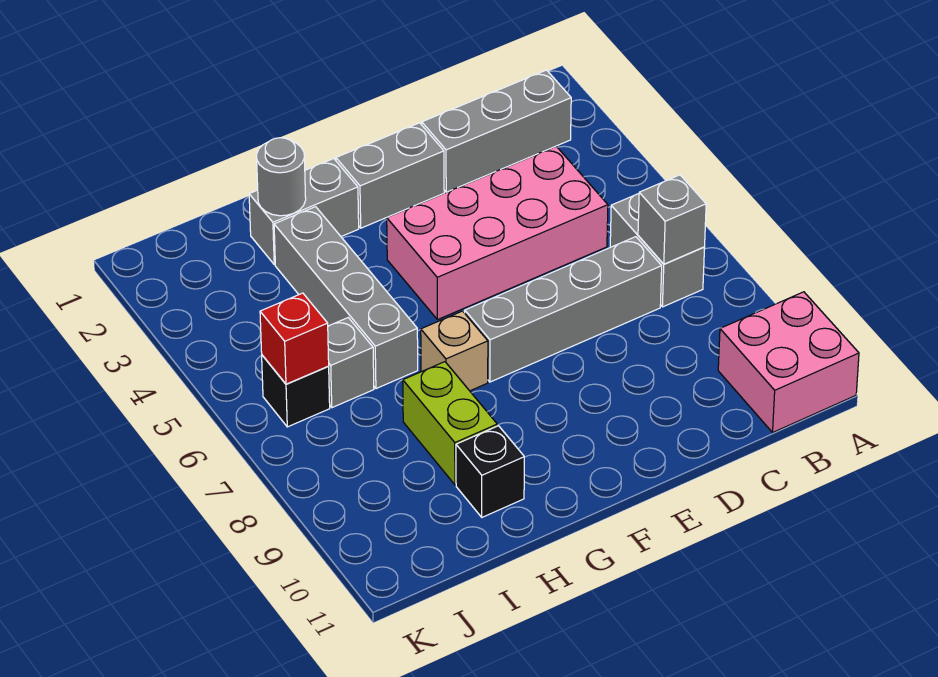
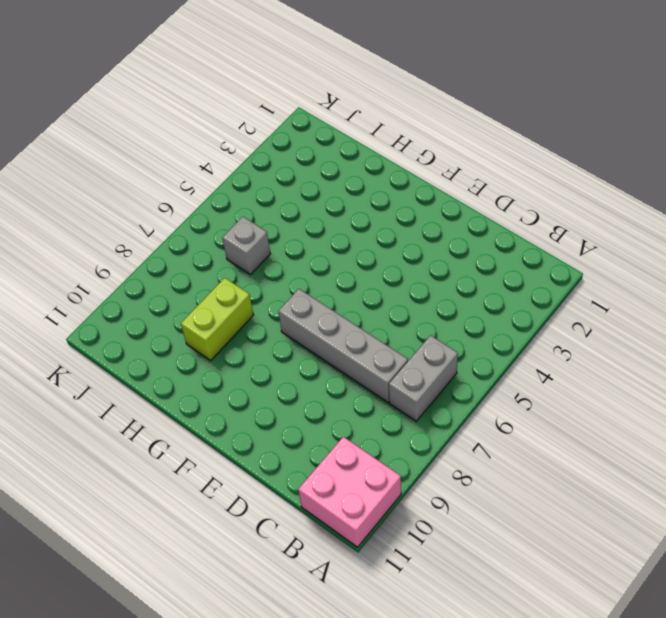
none -> grey 1x3 brick [422,70,571,192]
none -> pink 2x4 brick [387,146,608,320]
none -> grey 1x2 brick [336,123,444,228]

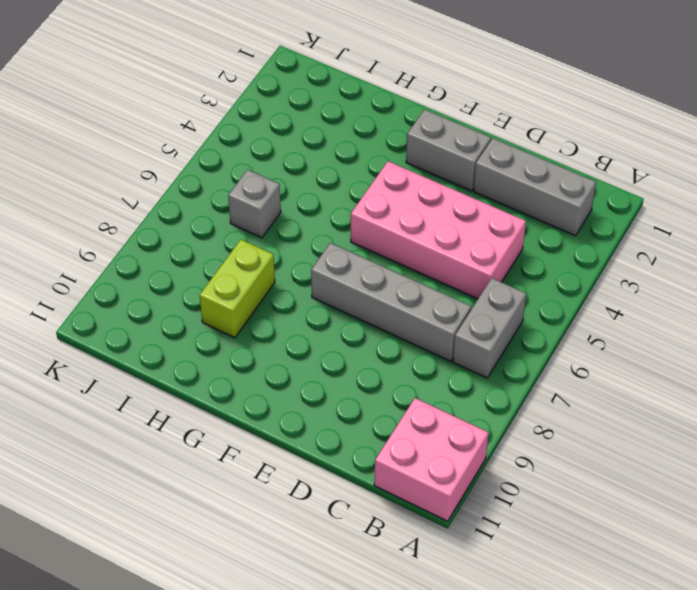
none -> grey 1x2 brick [249,159,359,265]
none -> tan 1x1 brick [421,311,488,391]
none -> grey 1x4 brick [274,207,418,389]

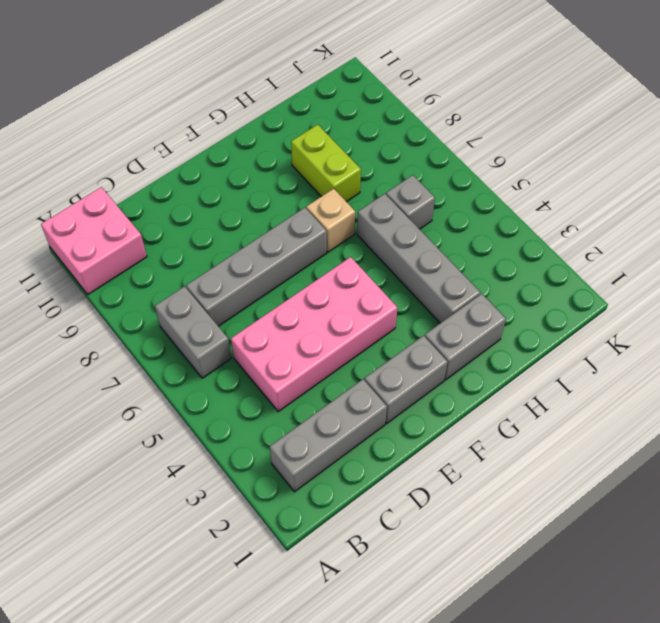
none -> black 1x1 brick [456,426,524,517]
none -> black 1x1 brick [262,355,330,427]
none -> grey 1x1 brick [638,175,706,264]

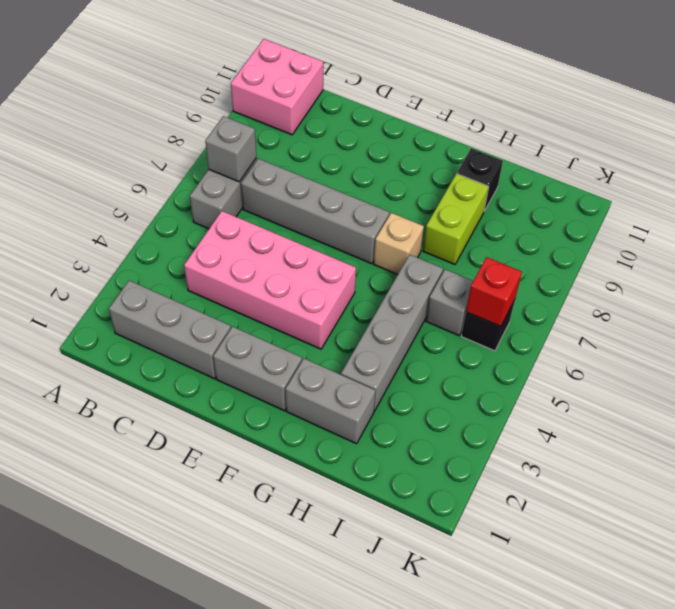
none -> grey 1x1 round brick [257,138,306,216]

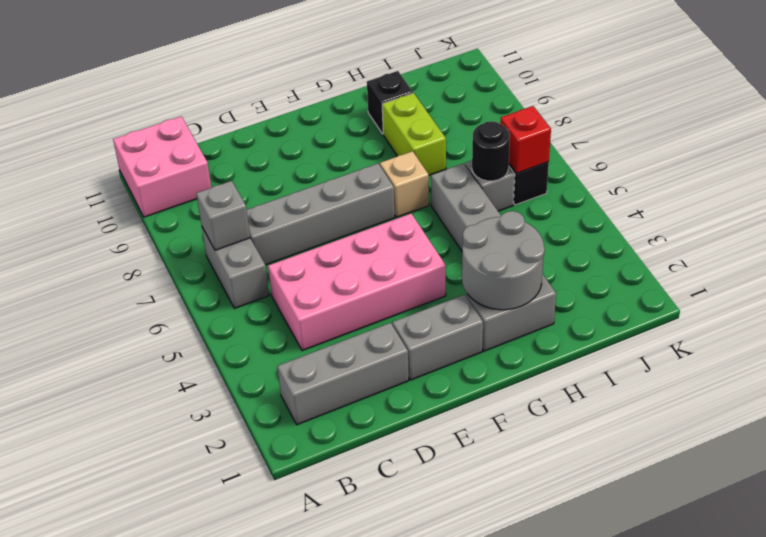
grey 2x2 round brick [462,211,545,310] -> grey 1x1 round brick [257,138,306,216]
black 1x1 round brick [472,121,510,181] -> none

